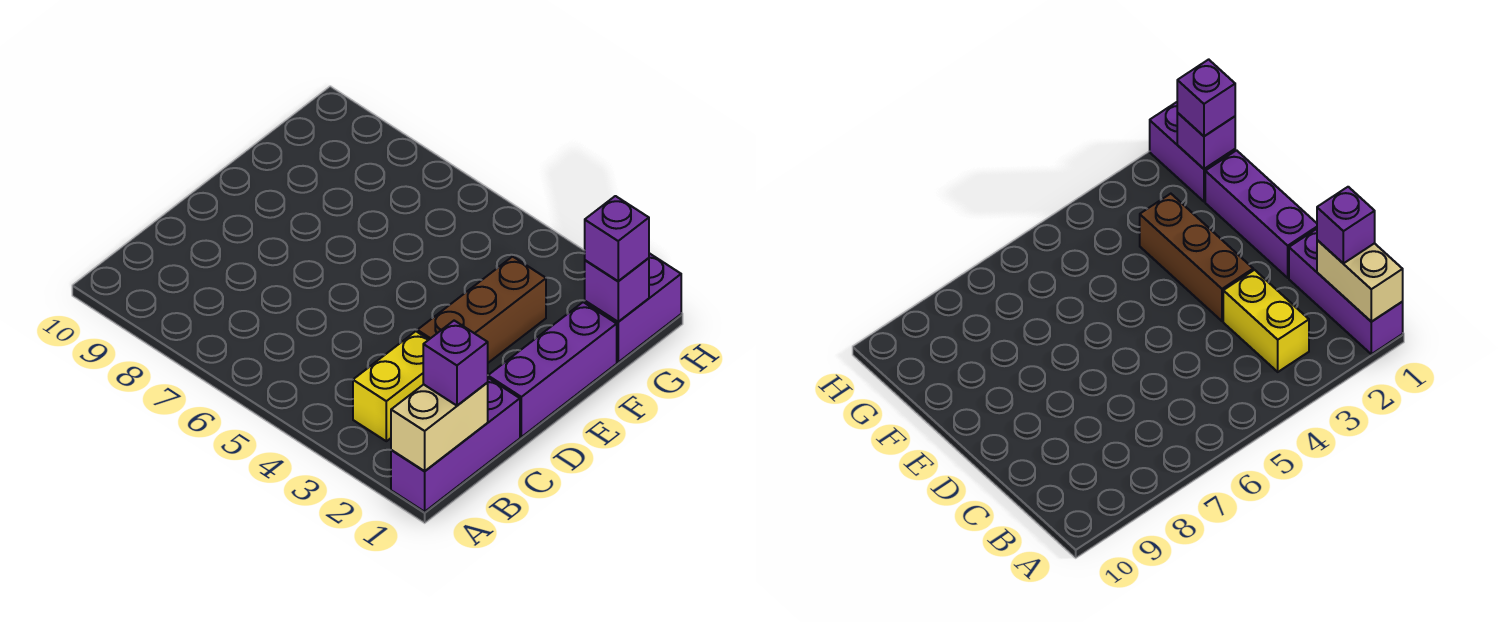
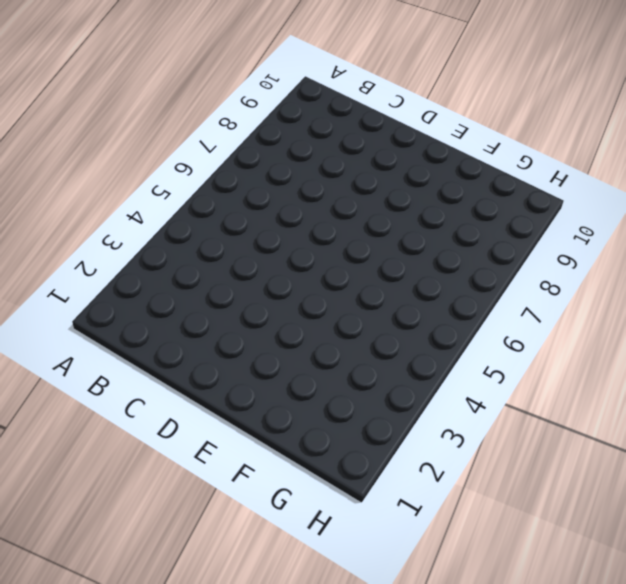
none -> purple 1x3 brick [391,378,520,512]
none -> yellow 1x2 brick [353,331,429,441]

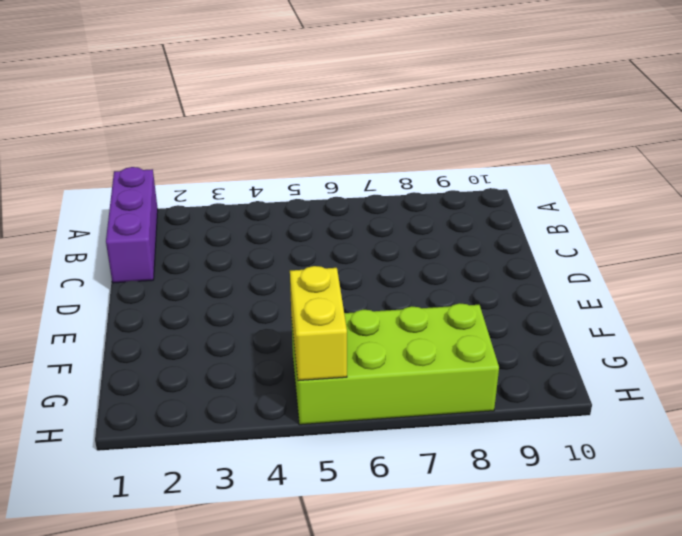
lime 2x4 brick [291,303,499,425] -> none
yellow 1x2 brick [290,266,347,381] -> yellow 1x2 brick moved to [353,331,429,441]
none -> purple 1x3 brick [488,302,617,437]
none -> brown 1x3 brick [417,257,546,363]

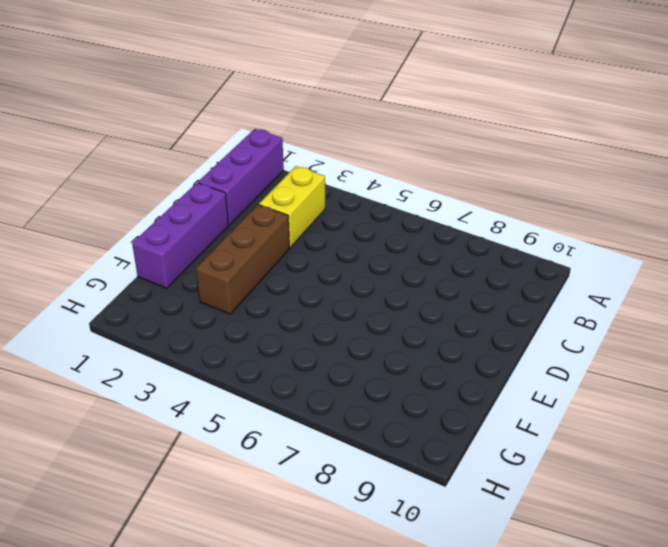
none -> purple 1x2 brick [585,253,681,362]
none -> tan 1x2 brick [391,383,488,471]

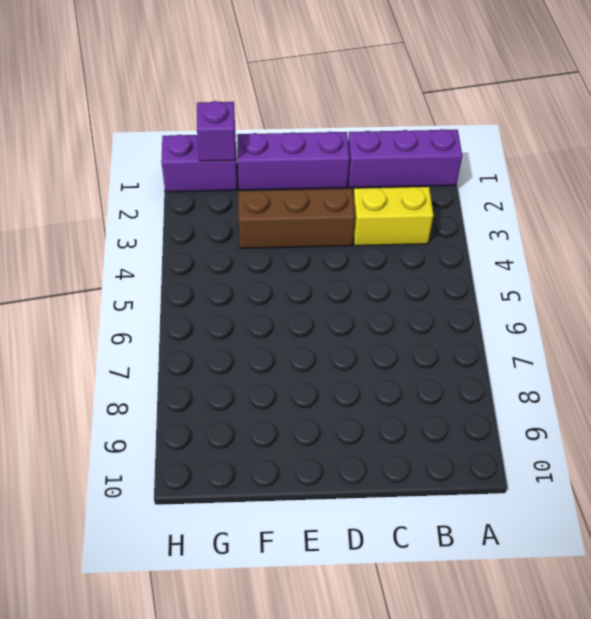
none -> tan 1x2 brick [391,383,488,471]
none -> purple 1x1 brick [423,321,488,406]

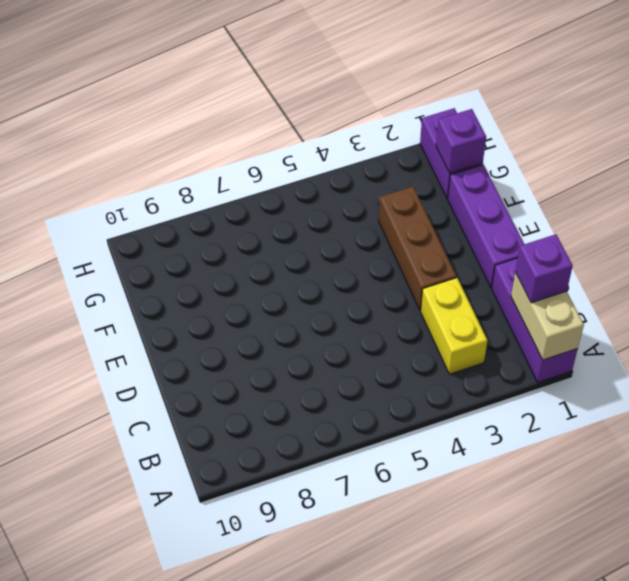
none -> purple 1x1 brick [585,196,649,281]

